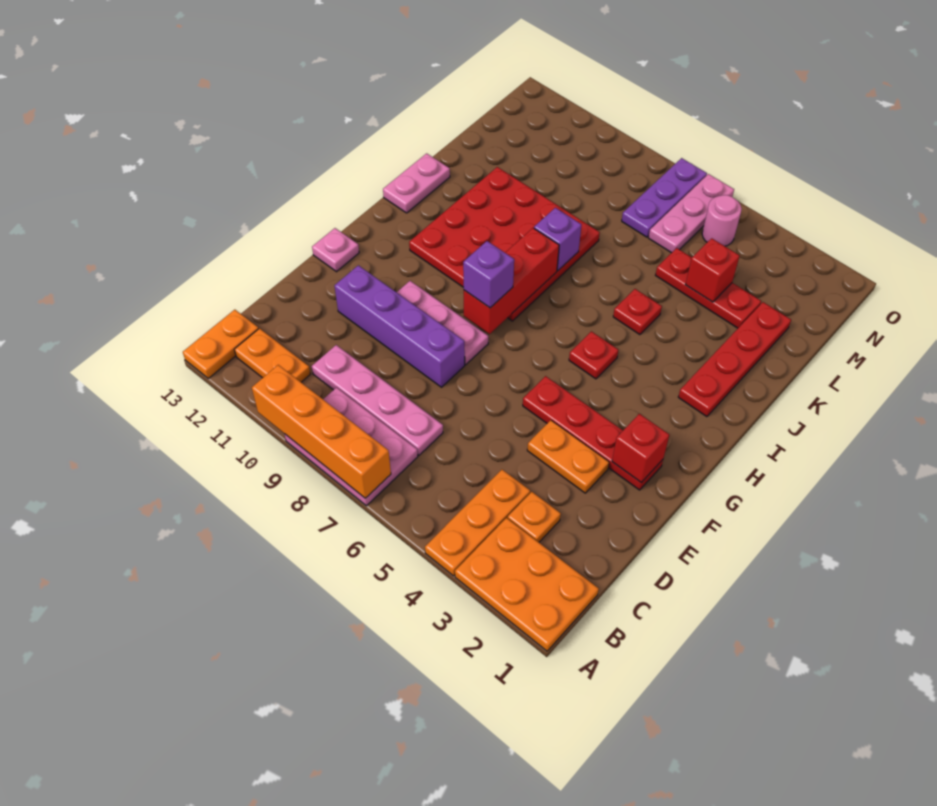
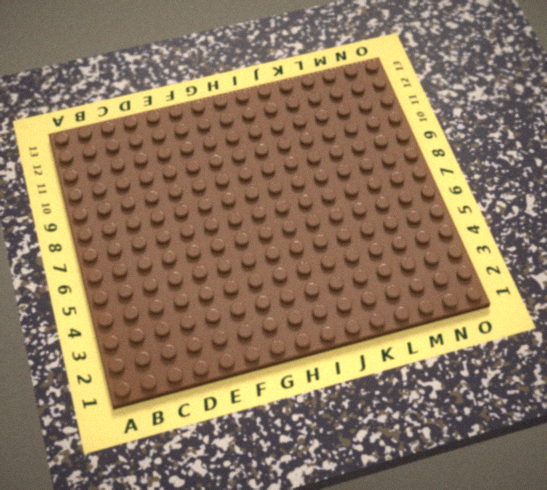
none -> orange 2x3 plate [455,518,599,651]
none -> orange 1x3 plate [425,470,530,576]
none -> pink 2x3 plate [285,388,418,506]

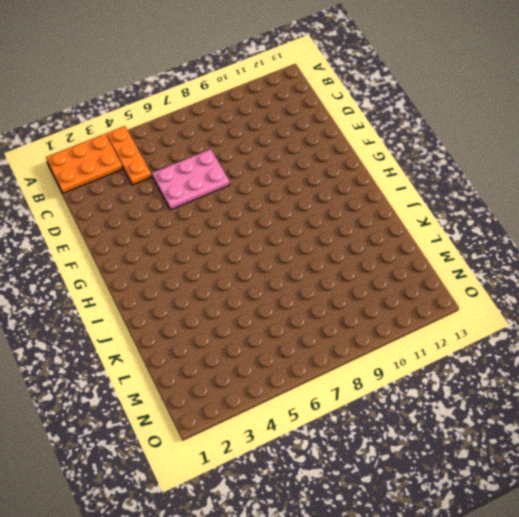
pink 2x3 plate [152,149,229,210] -> pink 2x3 plate moved to [285,388,418,506]
none -> orange 1x2 plate [183,310,259,378]
none -> orange 1x2 plate [234,328,310,382]
none -> orange 1x1 plate [508,492,561,542]

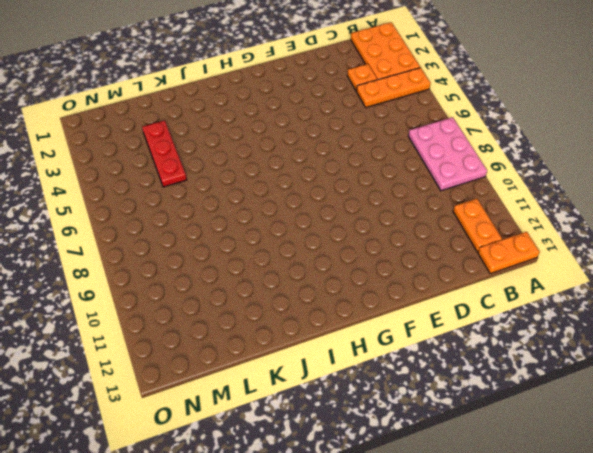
none -> pink 1x4 plate [312,345,443,455]
none -> orange 1x2 plate [527,420,609,493]
none -> purple 1x4 brick [335,265,465,387]

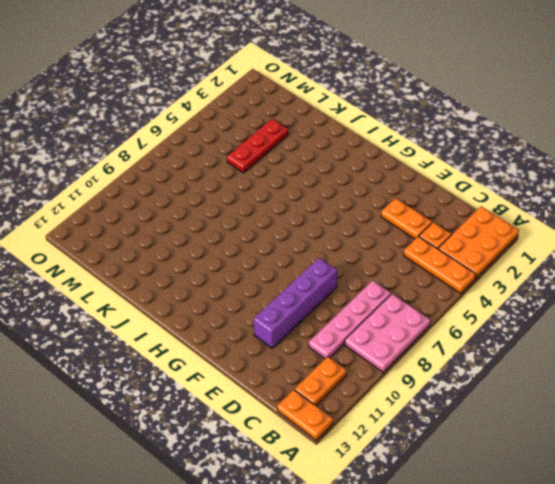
orange 1x2 plate [381,198,432,239] -> orange 1x2 plate turned to [527,420,609,493]
none -> red 1x4 plate [523,376,663,490]
none -> pink 1x3 plate [397,281,488,365]
none -> pink 1x1 plate [312,228,359,272]

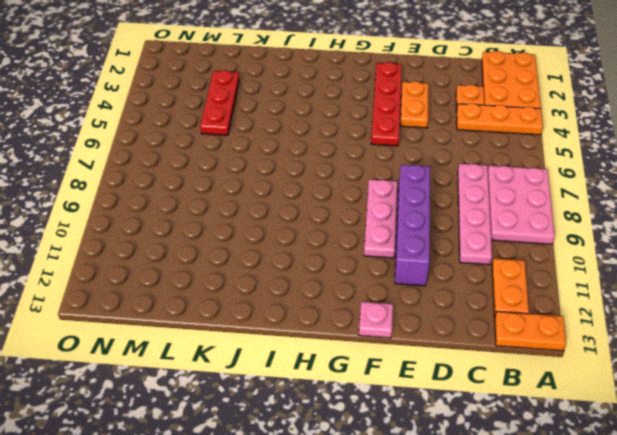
none -> red 1x1 plate [569,331,618,379]
none -> red 4x4 plate [409,167,600,321]
none -> red 1x4 plate [678,302,791,417]

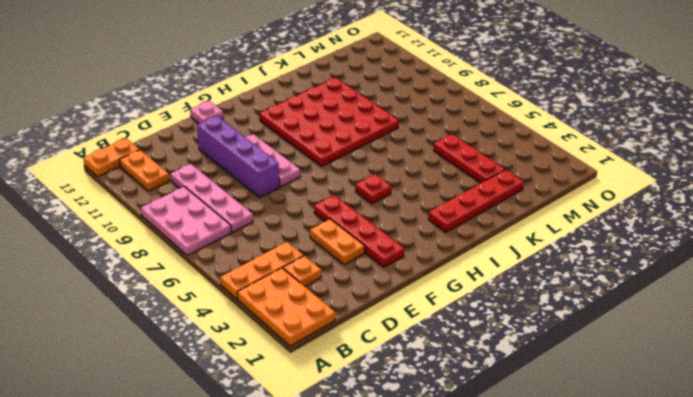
none -> pink 1x2 plate [383,153,450,213]
none -> red 1x1 plate [613,289,662,335]
none -> pink 1x3 plate [649,174,734,253]

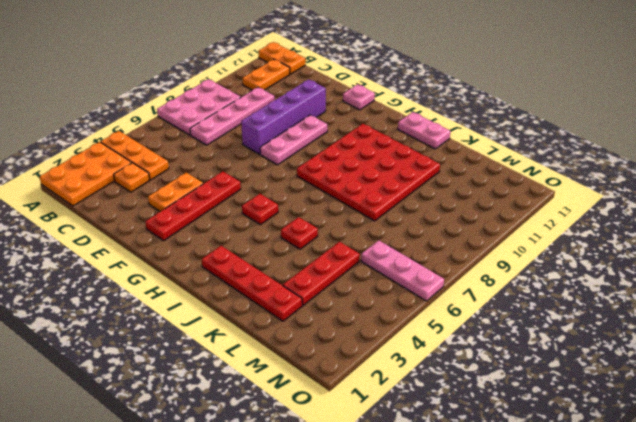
none -> purple 1x3 plate [622,158,707,237]
none -> pink 1x1 round brick [702,195,742,246]
none -> orange 1x4 brick [252,365,391,498]

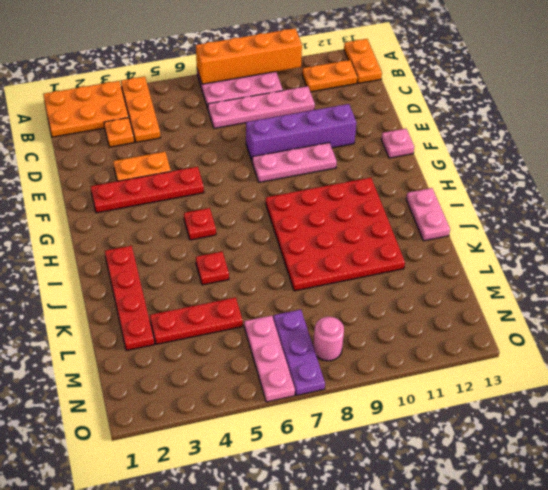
pink 1x1 round brick [313,317,344,361] -> pink 1x1 round brick moved to [702,195,742,246]
none -> red 1x1 brick [612,414,669,482]
none -> red 1x3 brick [464,228,559,334]
none -> purple 1x1 brick [534,208,581,271]

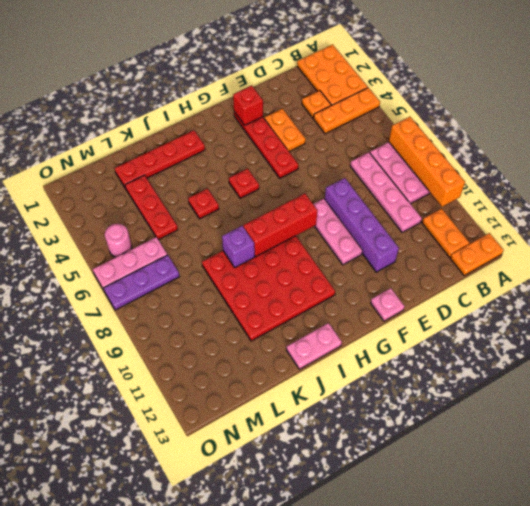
none -> red 1x1 brick [685,238,740,302]
none -> purple 1x1 brick [463,241,514,308]

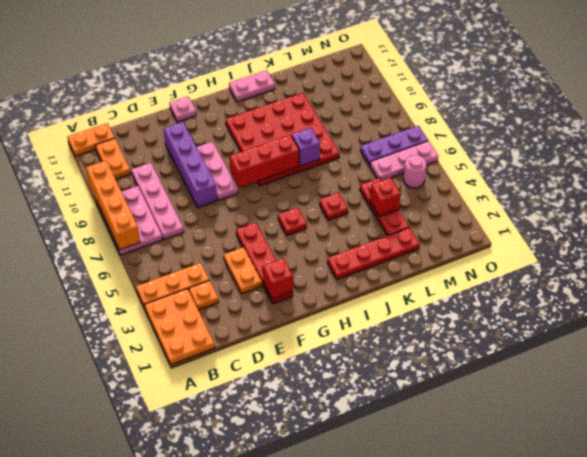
none -> purple 1x1 brick [463,241,514,308]

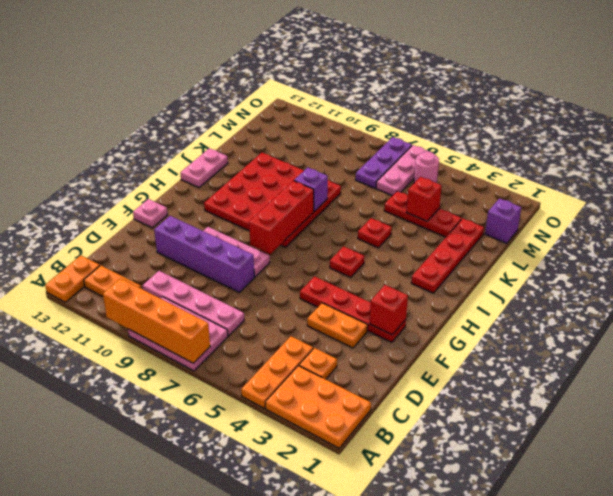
purple 1x1 brick [485,198,521,243] -> purple 1x1 brick moved to [463,241,514,308]

